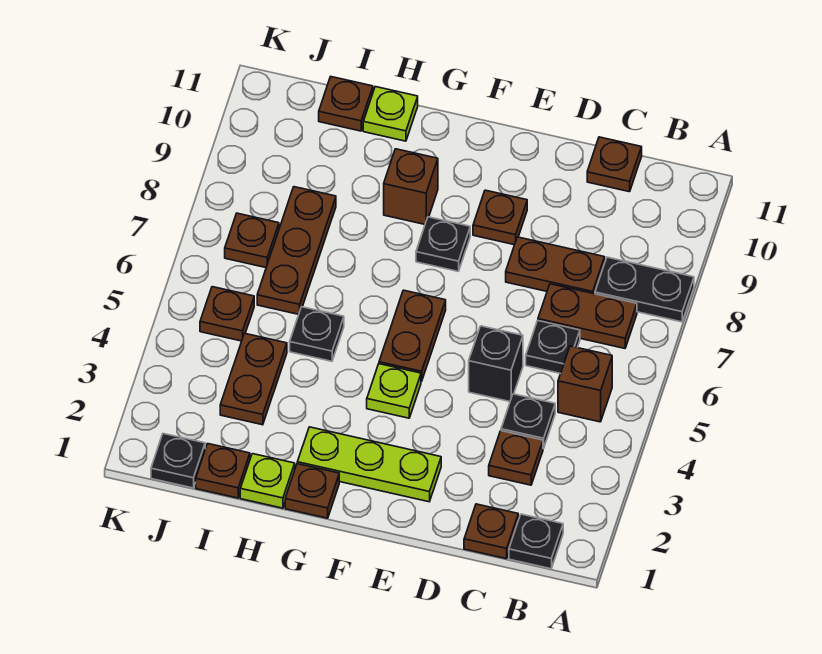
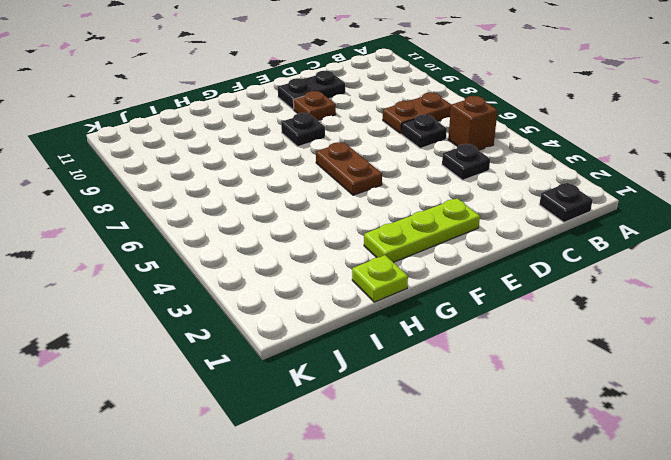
black 1x2 plate [278,71,345,109] -> black 1x2 plate moved to [595,257,694,322]
none -> brown 1x1 plate [464,504,518,559]
none -> brown 1x1 plate [489,431,543,485]
none -> brown 1x2 plate [506,237,605,294]

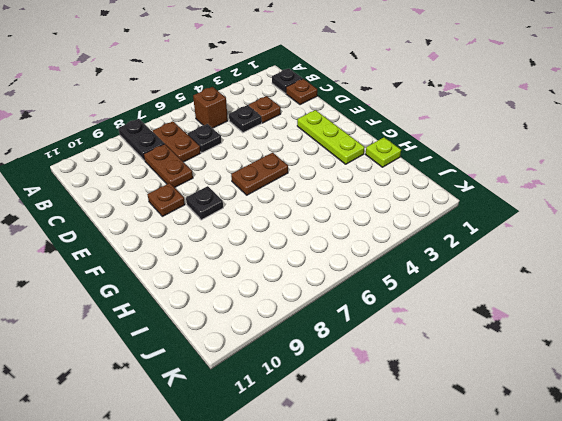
none -> brown 1x1 plate [587,137,642,192]
none -> black 1x1 brick [469,326,523,402]
none -> lime 1x1 plate [367,364,421,418]

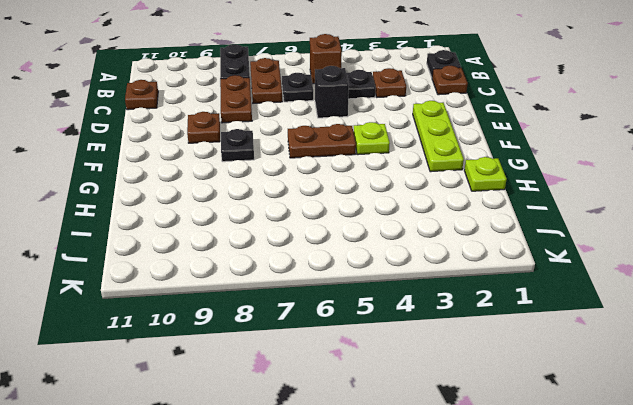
none -> brown 1x1 plate [285,464,339,518]
none -> brown 1x1 brick [384,149,438,224]
none -> black 1x1 plate [290,307,344,361]

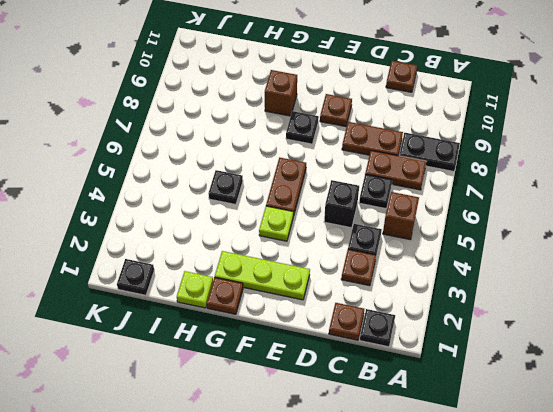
none -> lime 1x1 plate [363,87,418,141]
none -> brown 1x1 plate [196,444,250,498]
none -> brown 1x2 plate [220,333,287,425]

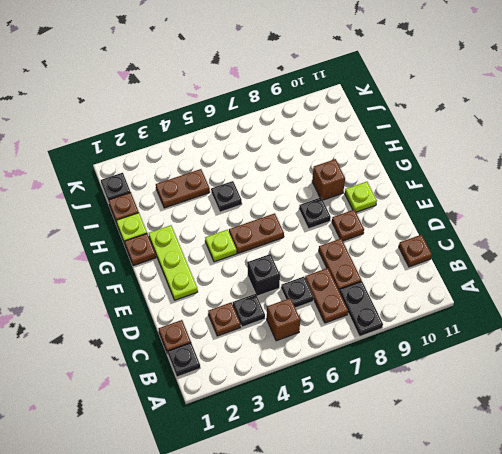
lime 1x1 plate [345,182,377,212] -> lime 1x1 plate moved to [363,87,418,141]
none -> brown 1x3 plate [257,187,336,314]
none -> brown 1x1 plate [319,77,373,131]
none -> brown 1x1 plate [200,287,254,341]

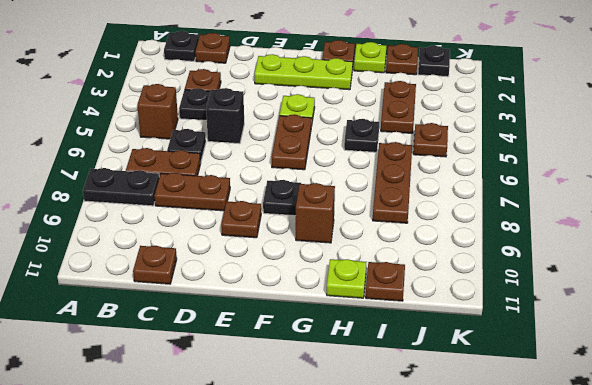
none -> brown 1x1 plate [225,213,279,268]

